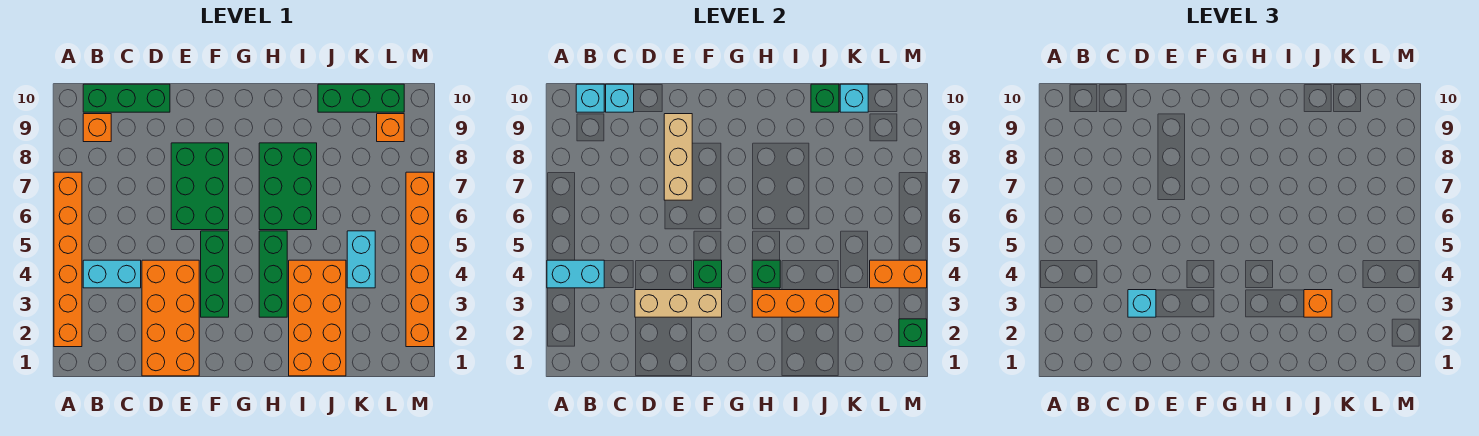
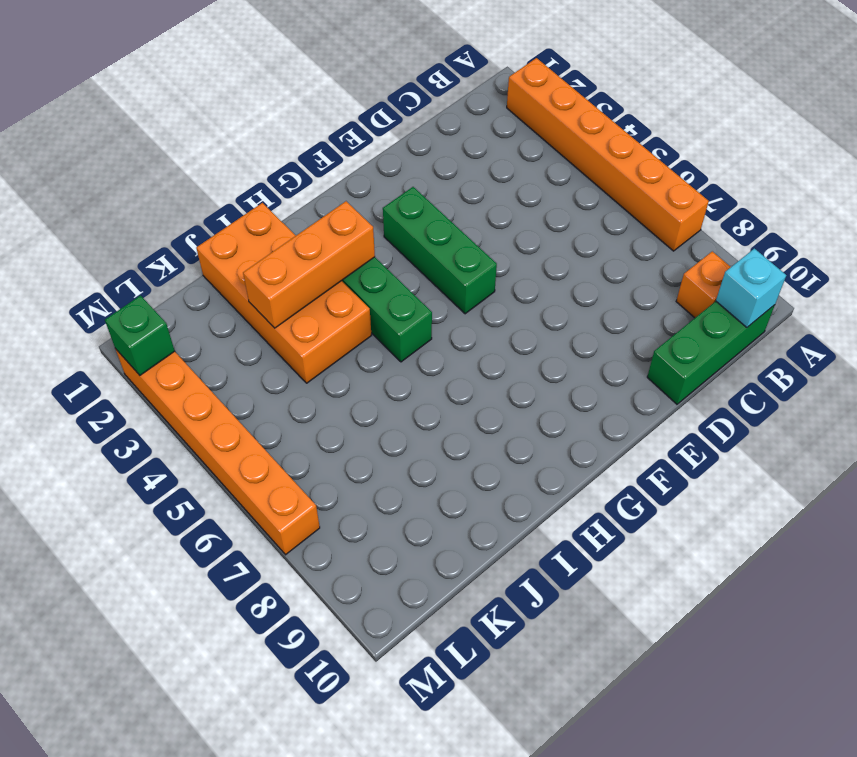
none -> cyan 1x2 brick [83,260,141,288]
none -> orange 2x4 brick [142,260,199,376]
none -> green 2x3 brick [171,143,229,230]

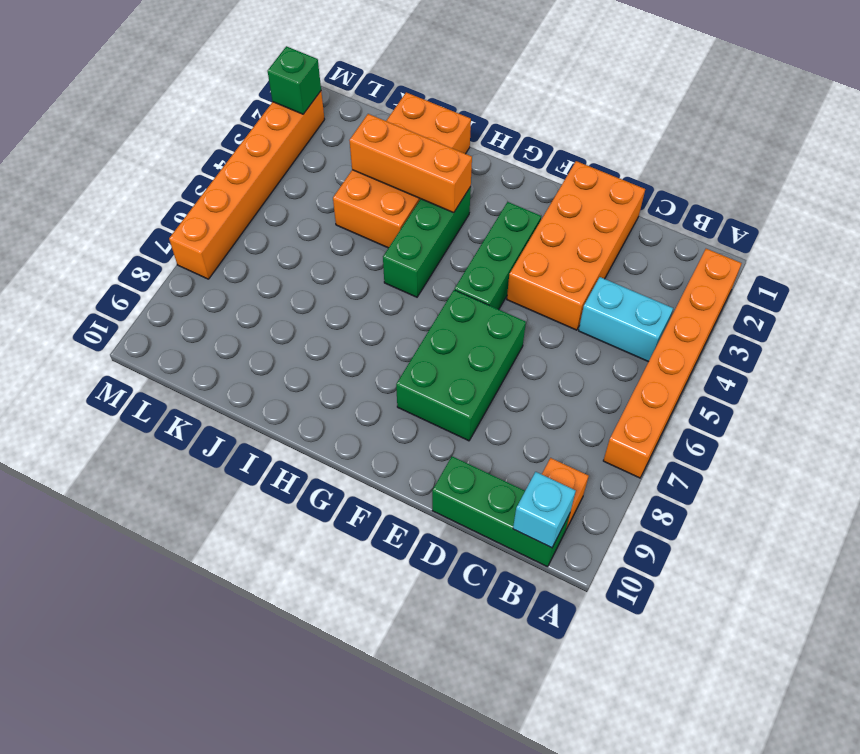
none -> green 2x3 brick [259,143,317,230]
none -> green 1x3 brick [318,84,404,112]
none -> cyan 1x2 brick [347,231,375,288]

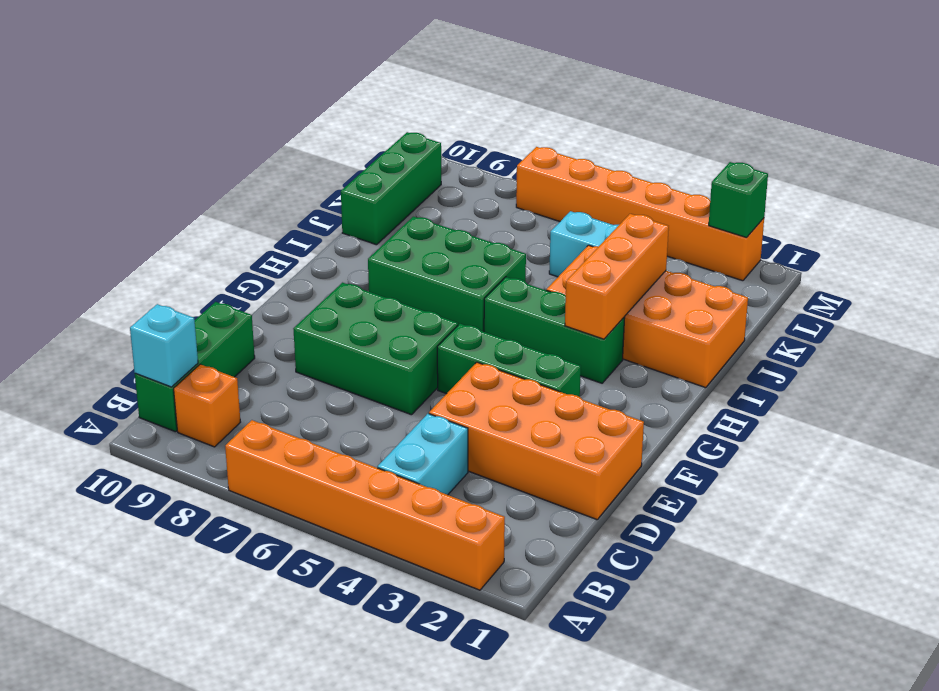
none -> orange 1x1 brick [377,114,404,142]
none -> cyan 1x2 brick [547,260,604,288]
none -> cyan 1x1 brick [606,84,634,112]

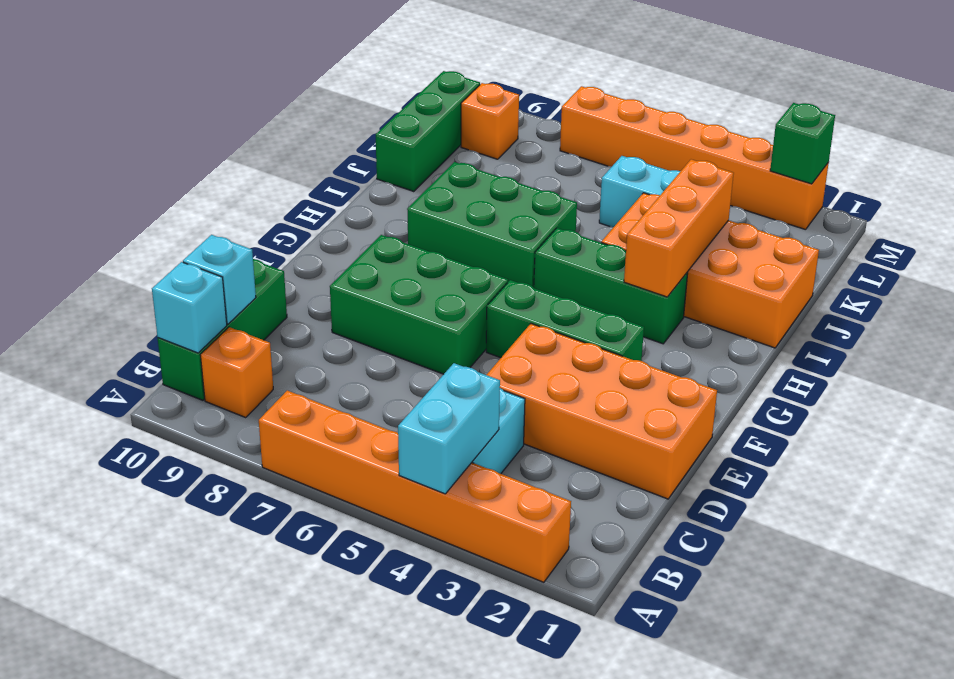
none -> tan 1x3 brick [635,290,722,317]
none -> tan 1x3 brick [664,114,692,200]
none -> green 1x1 brick [694,260,722,288]

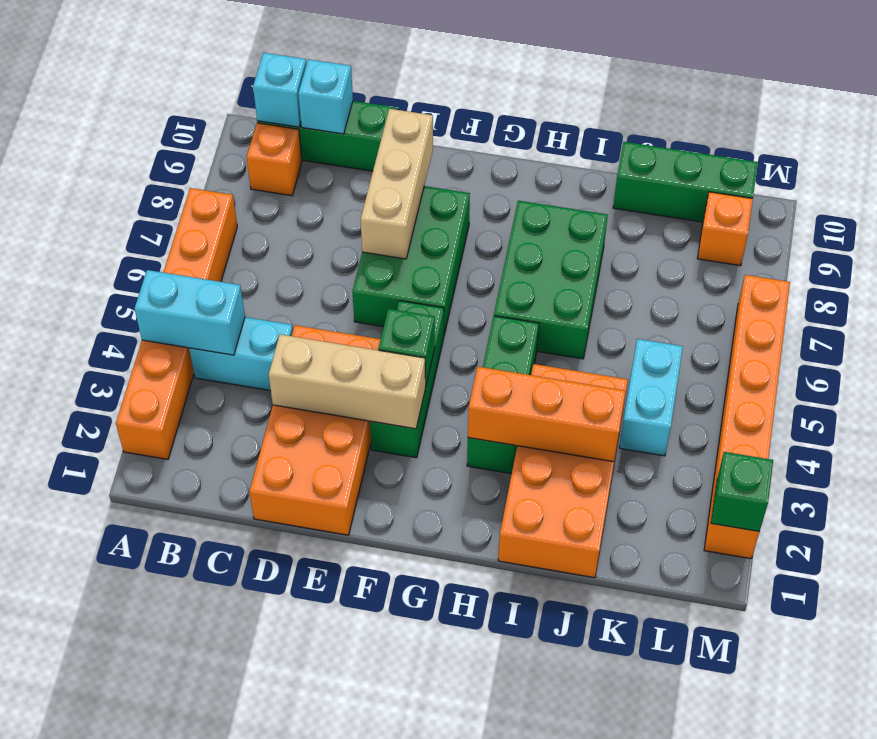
none -> green 1x1 brick [752,260,780,288]
none -> green 1x1 brick [811,84,839,112]
none -> cyan 1x1 brick [840,84,868,112]

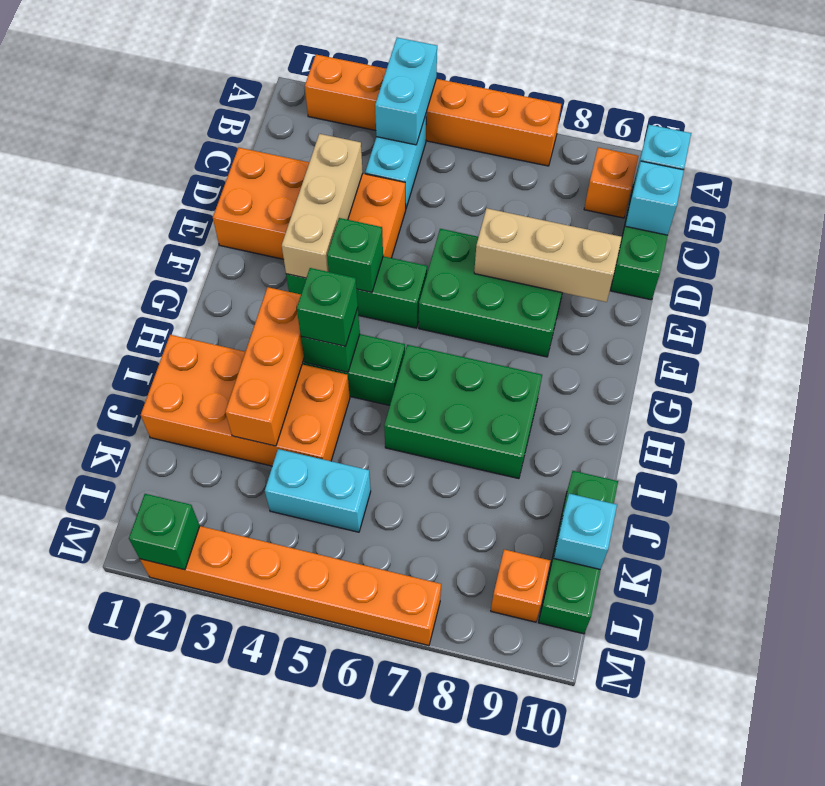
green 1x1 brick [297,268,358,346] -> green 1x1 brick moved to [811,84,839,112]
none -> orange 1x2 brick [870,260,927,288]
none -> cyan 1x1 brick [1128,290,1156,317]
none -> orange 1x1 brick [1304,290,1332,317]

